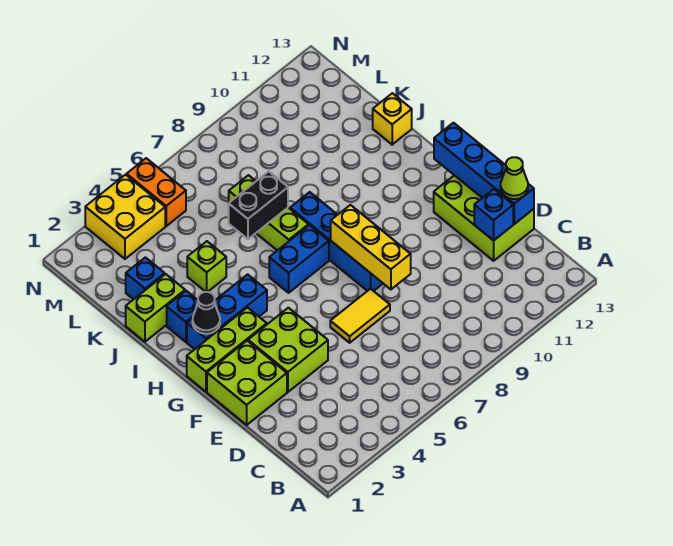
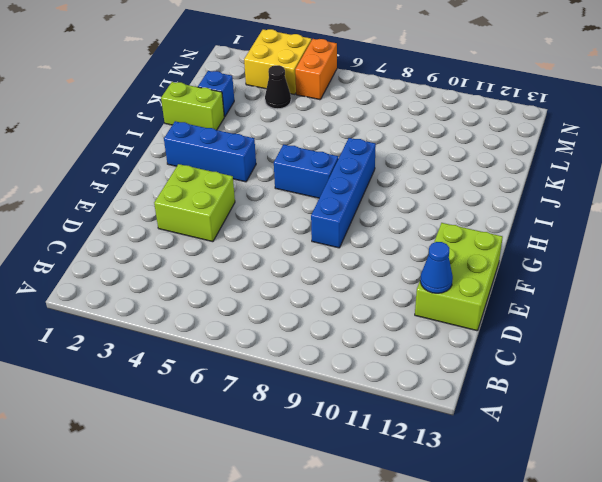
blue 1x1 cone [420,242,453,293] -> blue 1x1 brick [474,189,513,241]
black 1x1 cone [265,65,291,109] -> black 1x1 cone moved to [193,292,220,334]
none -> lime 2x2 brick [207,341,287,425]
none -> yellow 1x2 tile [330,289,390,343]
none -> lime 1x3 brick [187,308,267,392]

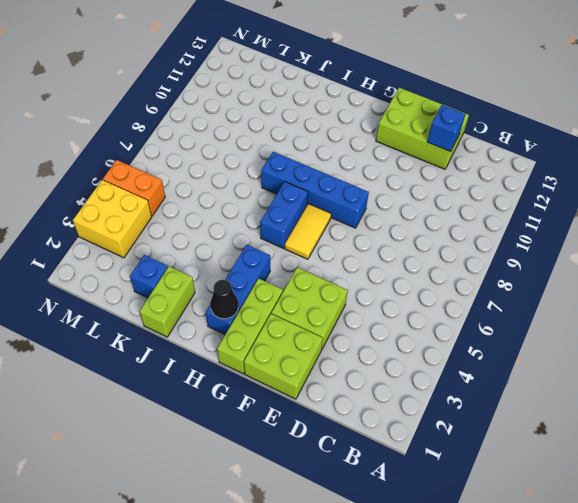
yellow 1x2 tile [285,204,331,259] -> yellow 1x2 tile moved to [330,289,390,343]
none -> blue 1x1 brick [167,291,198,342]
none -> lime 1x3 brick [229,175,309,250]
none -> lime 1x1 brick [187,241,226,292]

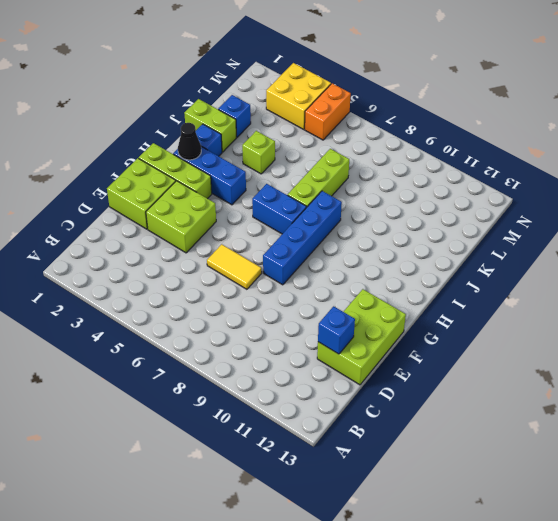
none -> yellow 1x1 brick [373,93,412,145]
none -> blue 1x4 brick [434,123,534,224]
none -> yellow 1x3 brick [331,205,411,289]

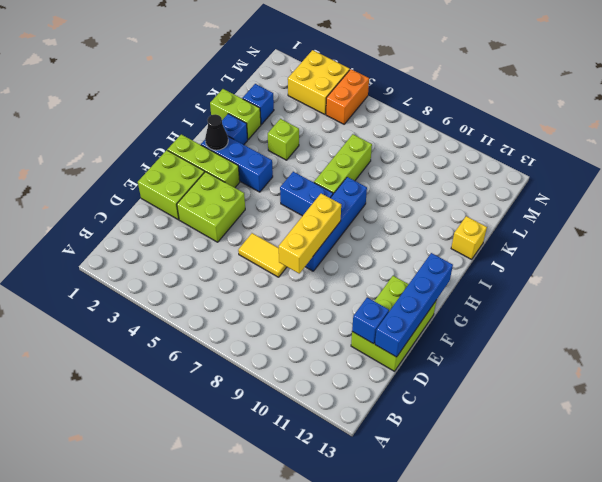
none -> black 1x2 brick [229,171,288,239]
none -> lime 1x1 cone [501,157,528,199]

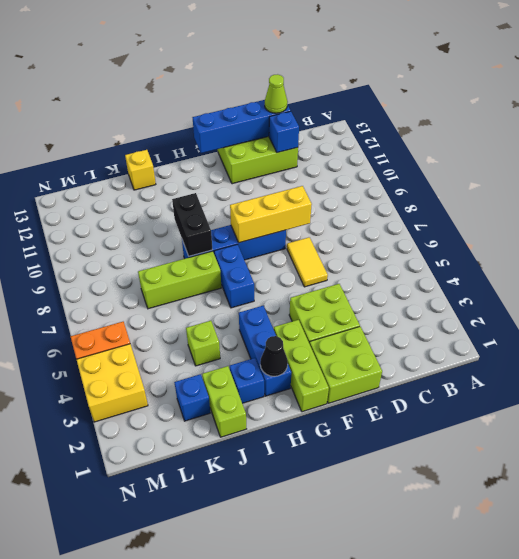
black 1x2 brick [172,193,212,256] -> black 1x2 brick moved to [229,171,288,239]

